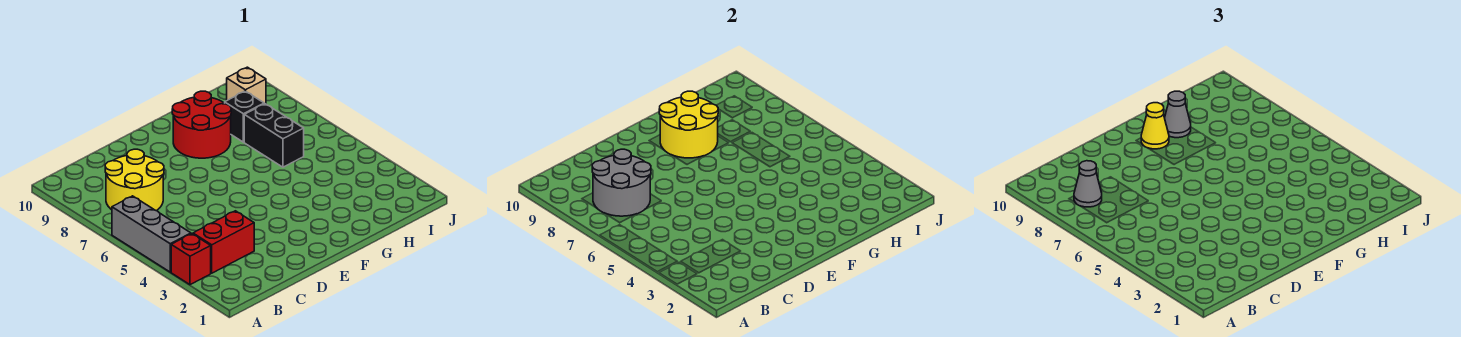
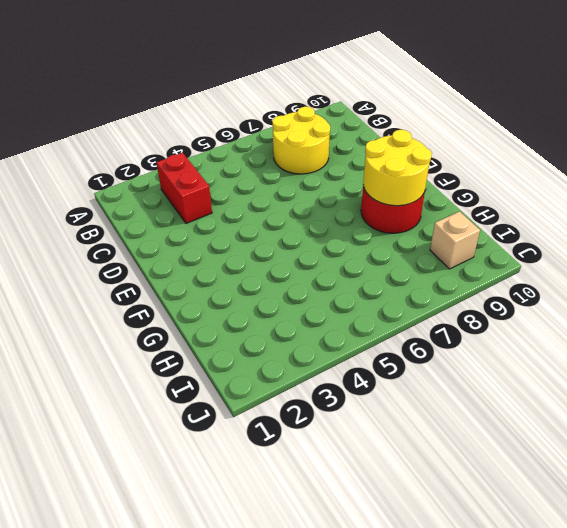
none -> red 1x1 brick [171,234,211,285]
none -> grey 1x3 brick [112,196,191,272]
none -> black 1x2 brick [244,104,304,167]

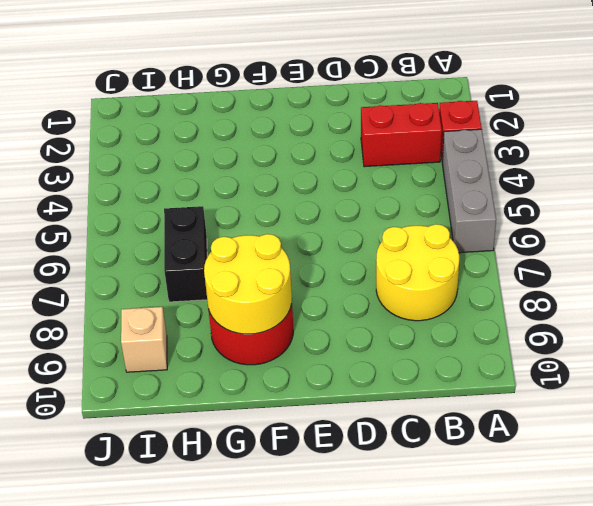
none -> black 1x1 brick [225,91,264,142]
none -> grey 2x2 round brick [592,149,651,216]
none -> grey 1x1 cone [1074,161,1102,207]

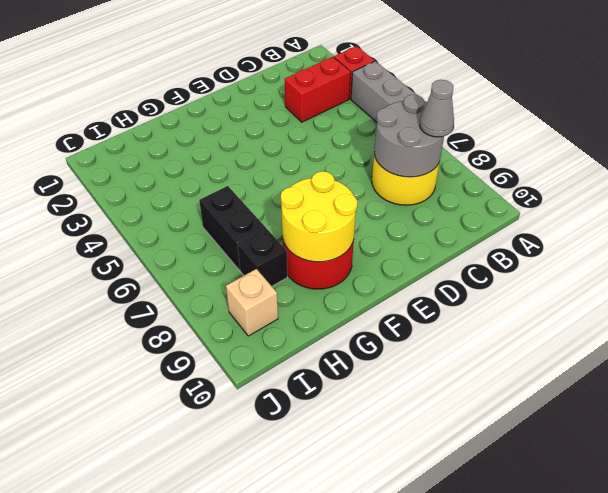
none -> yellow 1x1 cone [1141,103,1169,149]
none -> grey 1x1 cone [1165,91,1191,138]

